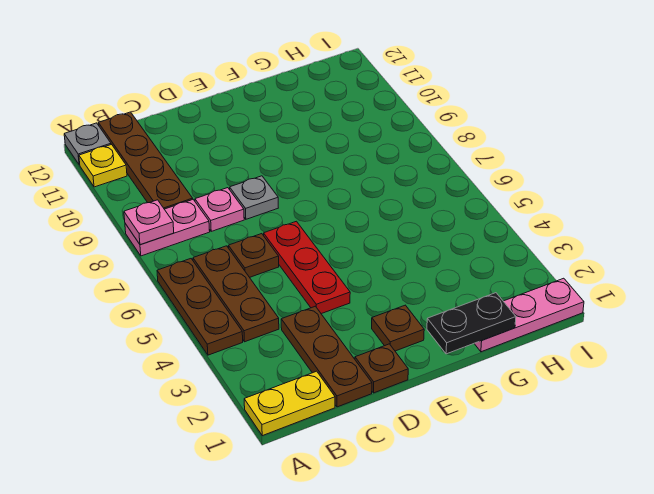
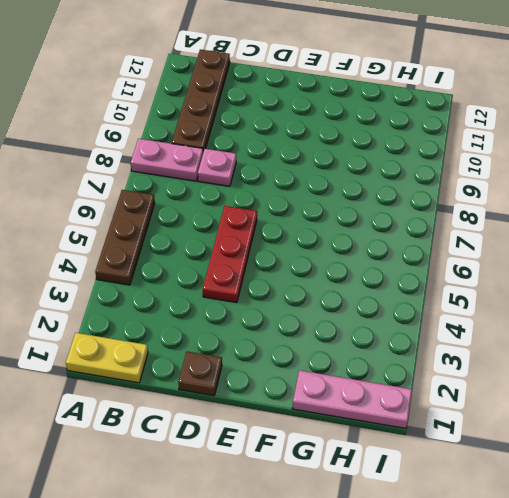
none -> yellow 1x1 plate [79,145,127,187]
none -> grey 1x1 plate [64,123,111,165]
none -> brown 1x3 plate [193,246,279,342]

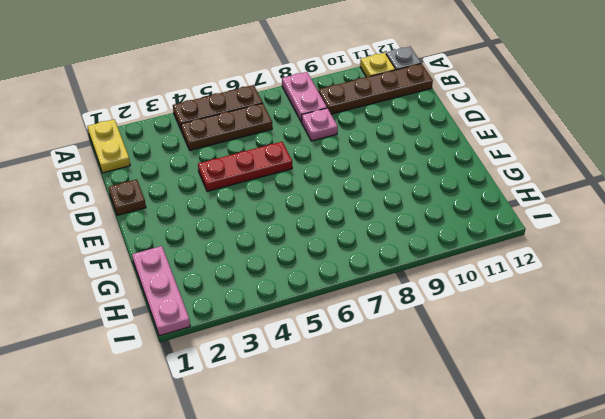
none -> brown 1x3 plate [281,306,372,407]
none -> brown 1x1 plate [228,234,279,277]
none -> grey 1x1 plate [230,176,278,219]

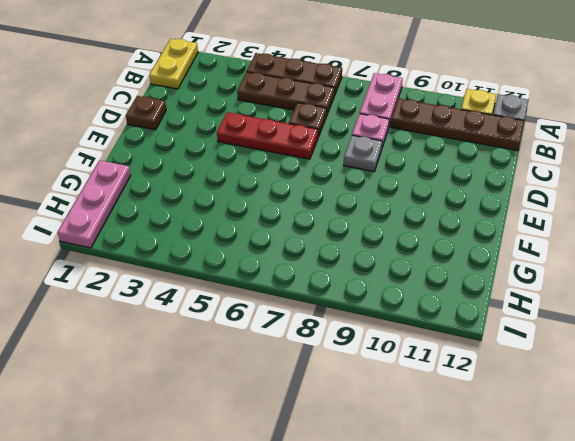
none -> brown 1x3 plate [281,306,372,407]
none -> brown 1x1 plate [372,305,424,351]
none -> pink 1x1 plate [124,200,174,245]

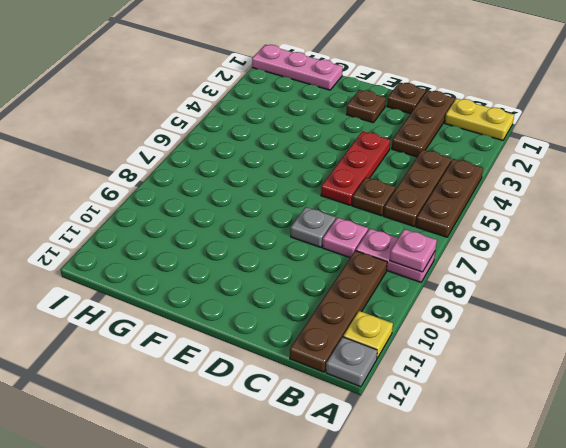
none -> black 1x2 plate [427,293,516,354]

